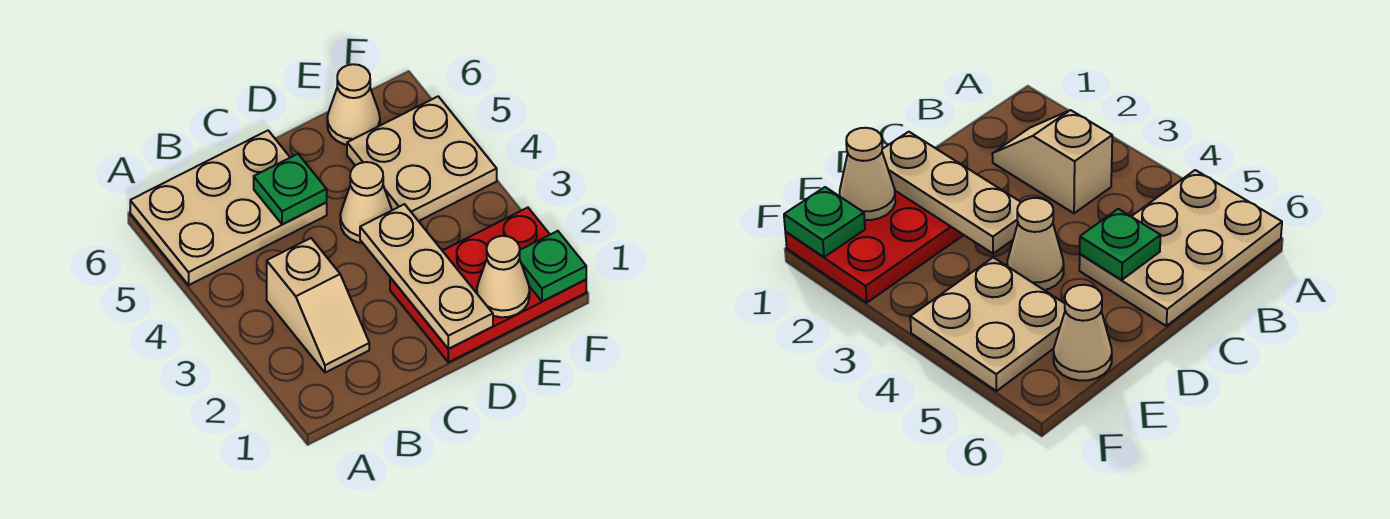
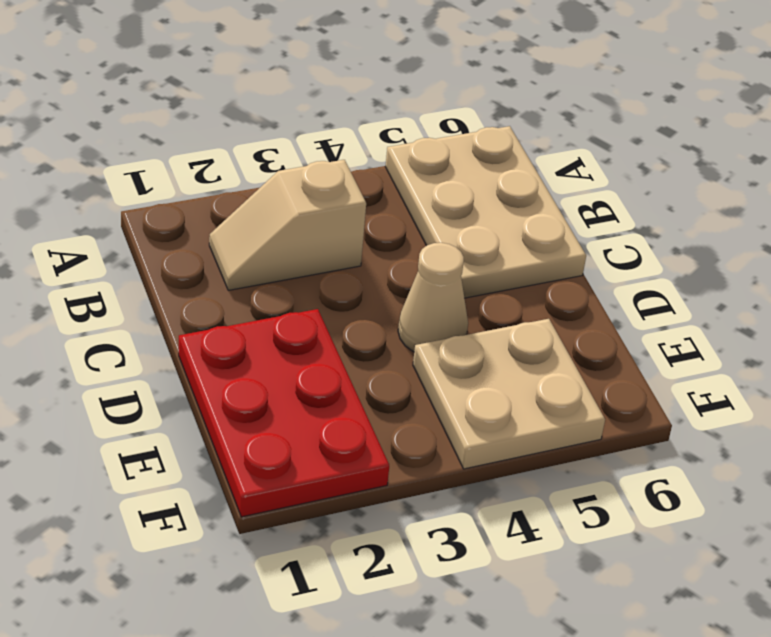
none -> tan 1x1 cone [327,64,380,145]
none -> green 1x1 plate [254,154,327,225]

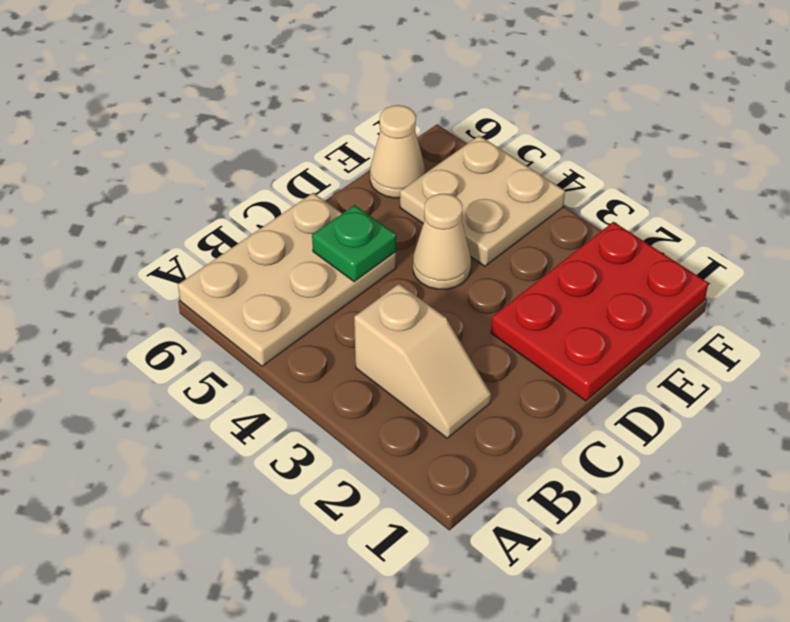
none -> tan 1x3 plate [360,204,493,349]
none -> tan 1x1 cone [477,236,530,317]

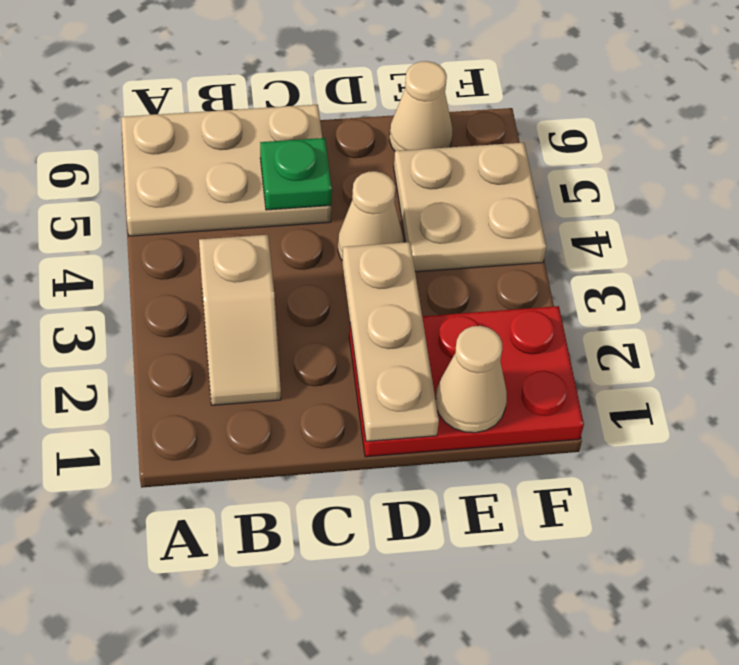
none -> green 1x1 plate [520,231,586,302]

